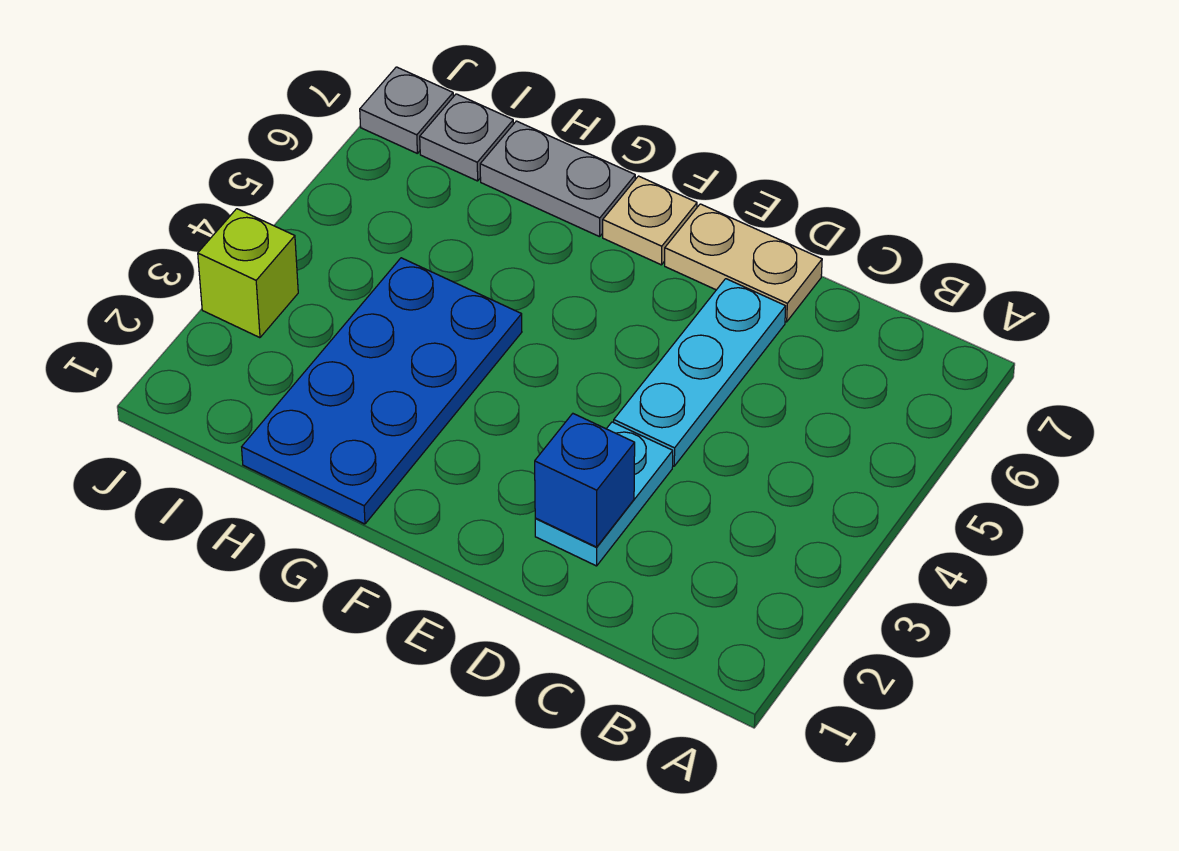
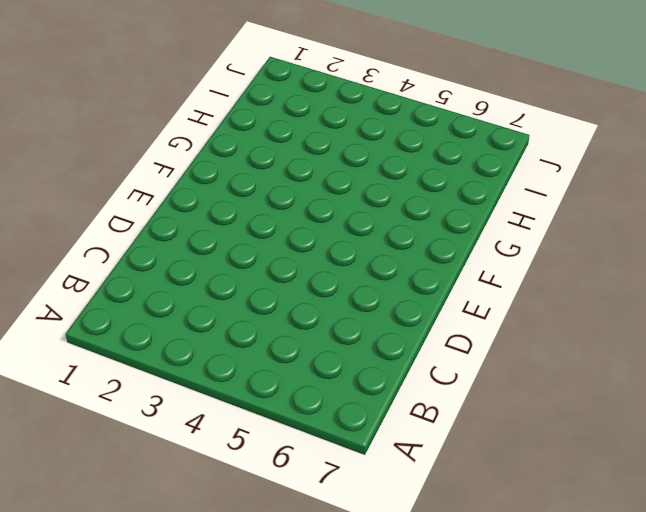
none -> cyan 1x2 plate [535,422,673,566]
none -> cyan 1x3 plate [614,279,786,466]

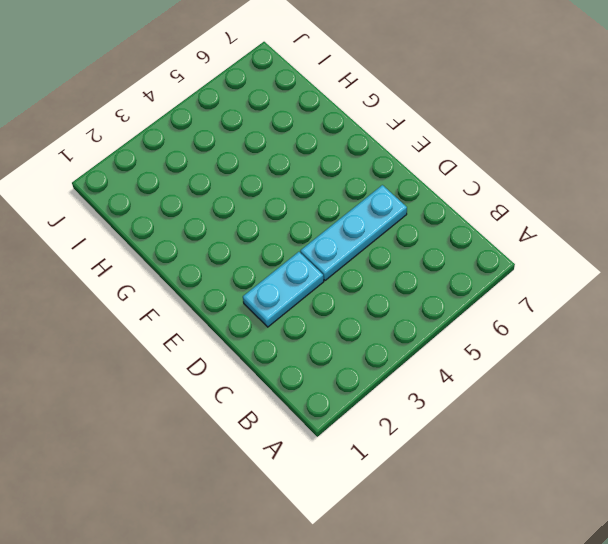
none -> tan 1x2 plate [665,204,822,322]
none -> tan 1x1 plate [603,176,697,265]

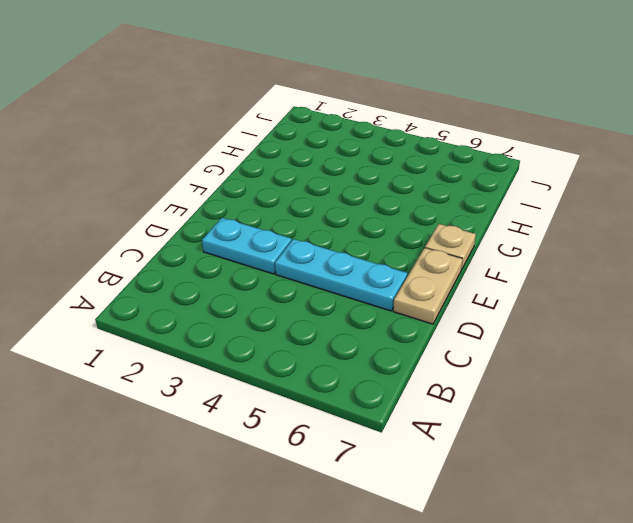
none -> blue 2x4 plate [242,258,522,524]
none -> grey 1x2 plate [480,121,635,237]

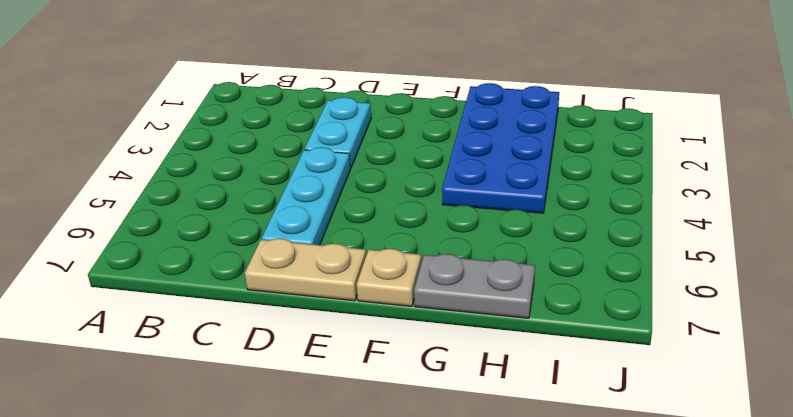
none -> grey 1x1 plate [420,94,513,181]
none -> lime 1x1 brick [198,209,298,338]

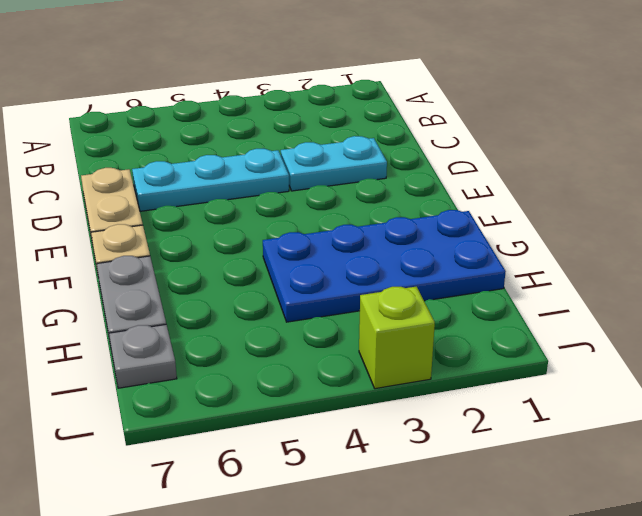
none -> grey 1x1 plate [360,67,453,153]
none -> blue 1x1 brick [535,414,635,547]

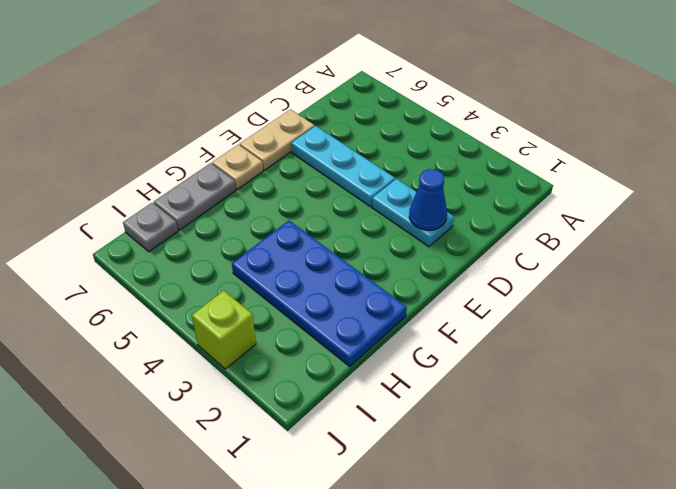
blue 1x1 cone [409,169,447,230] -> blue 1x1 brick [535,414,635,547]
none -> grey 1x1 plate [360,67,453,153]

